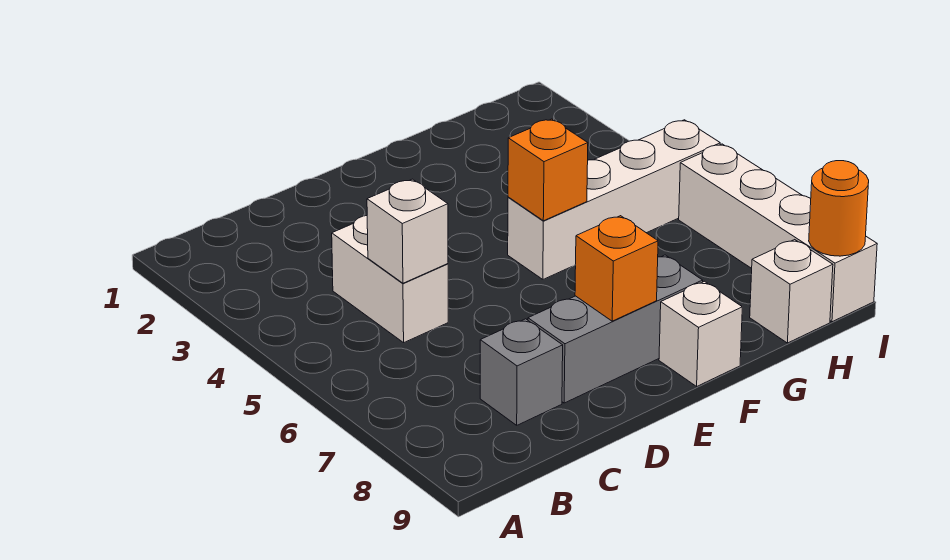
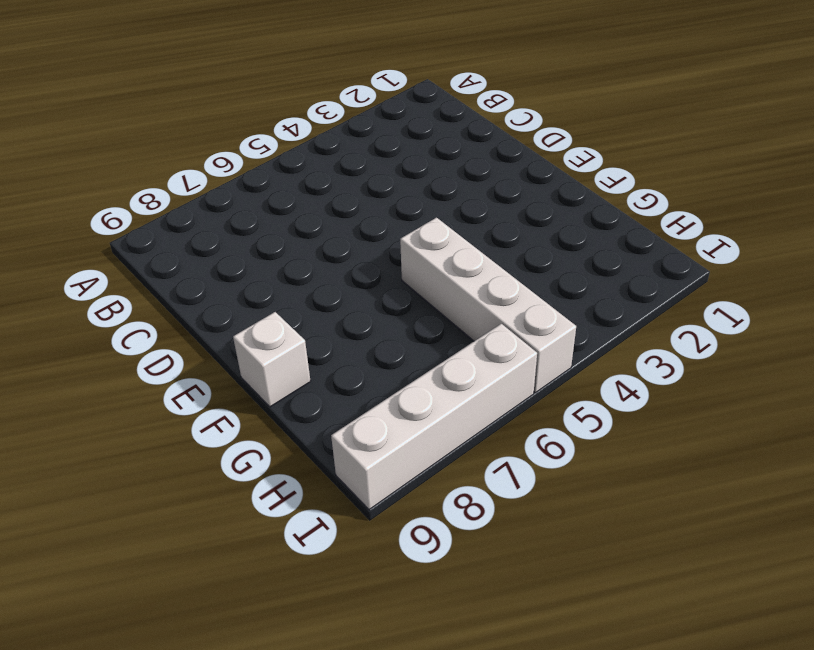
none -> white 1x2 brick [332,216,448,343]
none -> grey 1x1 brick [480,319,563,425]

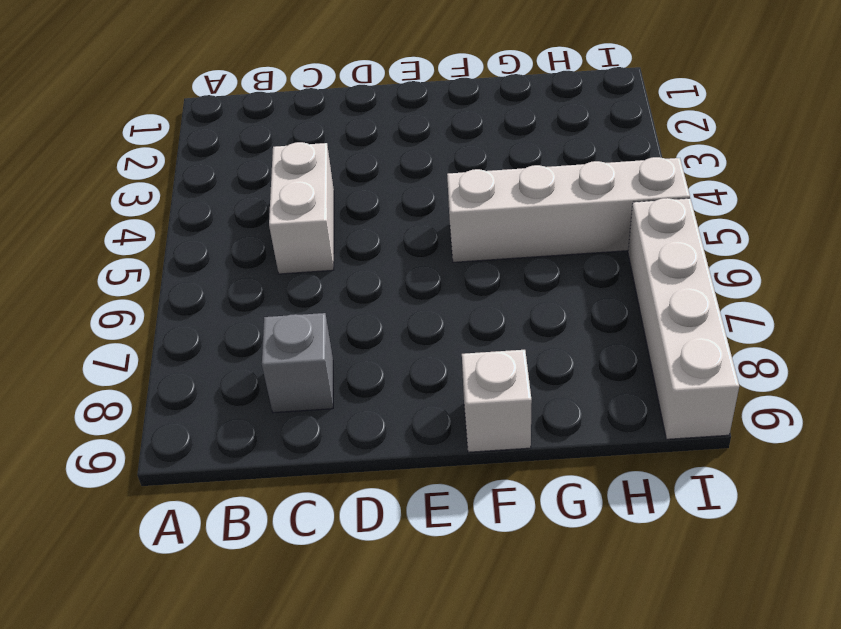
none -> grey 1x3 brick [528,255,703,403]
none -> white 1x1 brick [750,240,833,343]

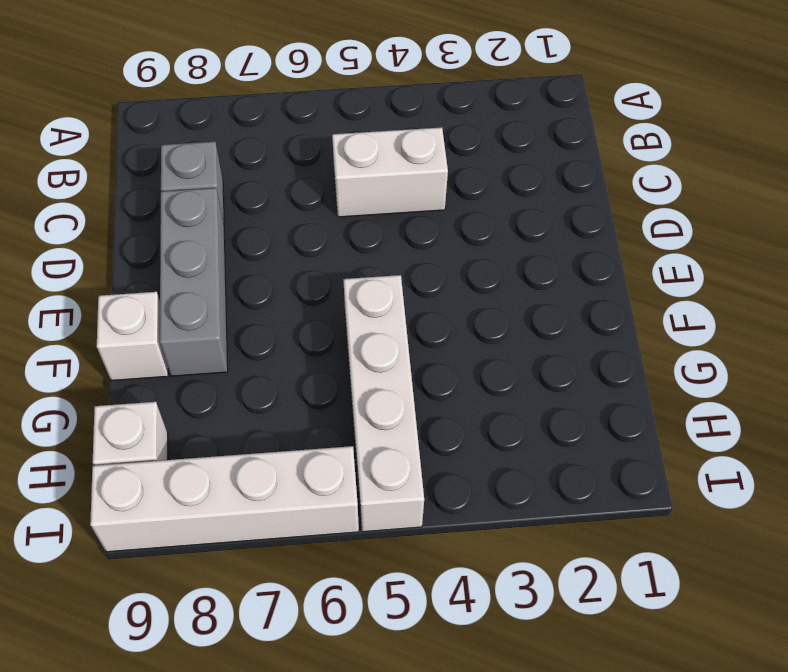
none -> white 1x1 brick [367,179,448,283]
none -> orange 1x1 brick [575,216,658,321]

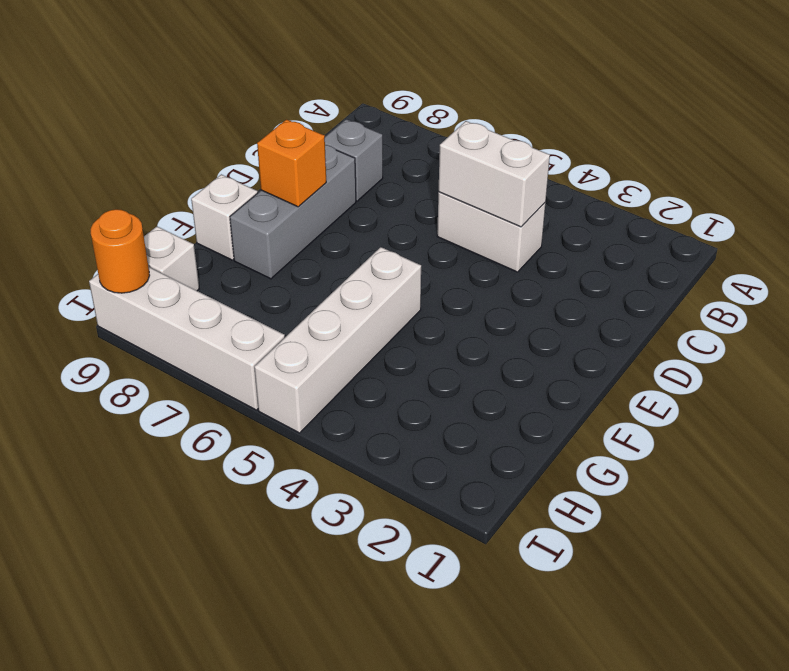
white 1x2 brick [439,121,550,227] -> white 1x1 brick [367,179,448,283]
none -> orange 1x1 brick [508,119,588,221]

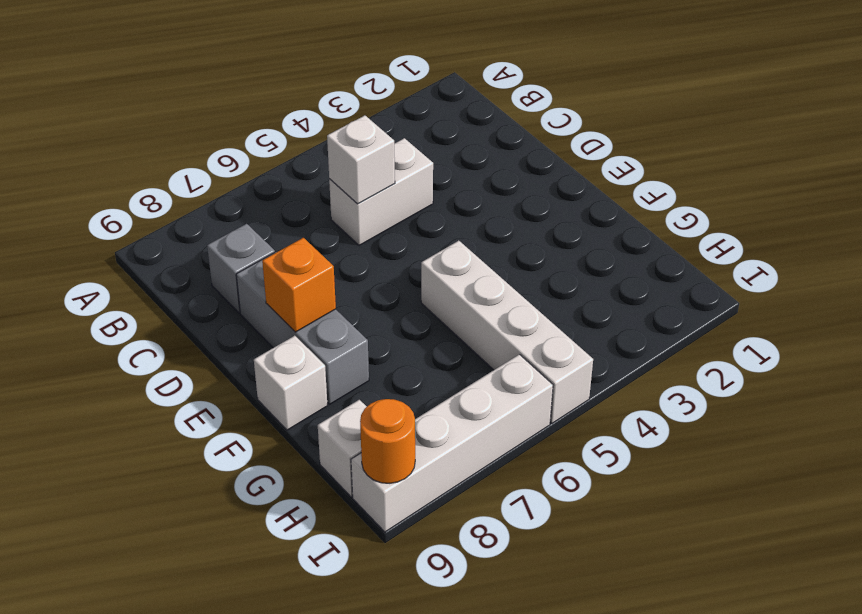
none -> orange 1x1 brick [508,119,588,221]

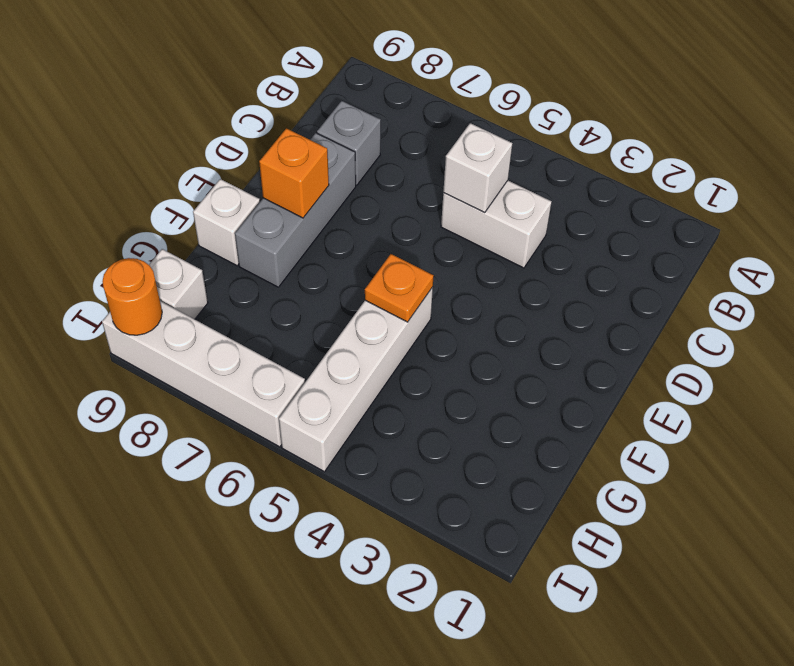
orange 1x1 plate [365,254,434,322] -> orange 1x1 brick [508,119,588,221]

